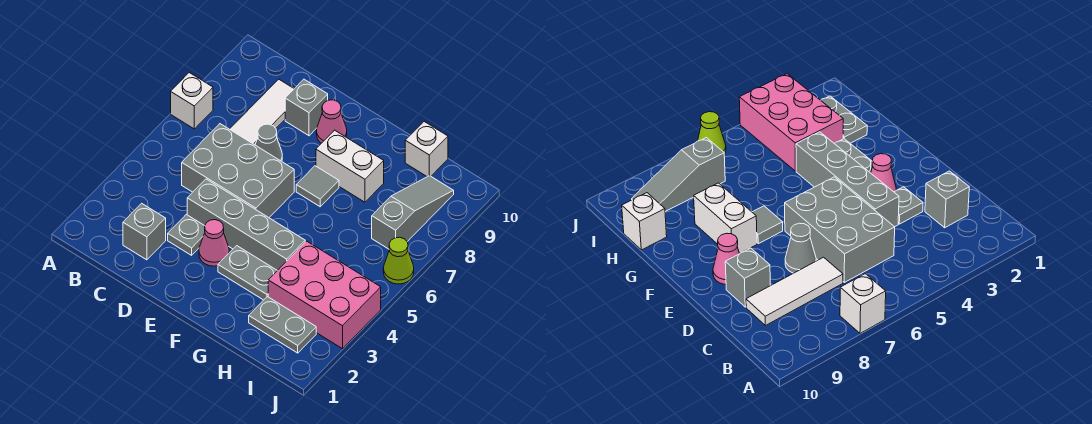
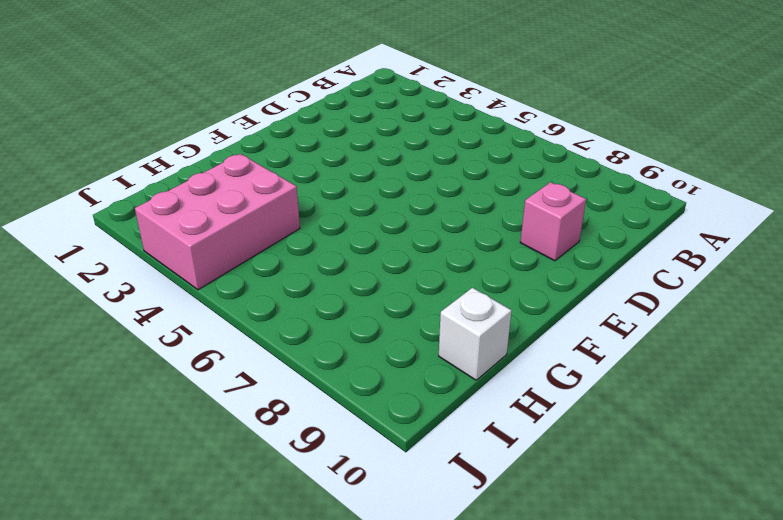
pink 1x1 brick [520,182,586,261] -> grey 1x1 brick [285,79,328,136]
none -> white 1x1 brick [171,73,213,129]
none -> grey 1x1 brick [123,203,166,260]
none -> grey 2x3 brick [182,124,294,218]

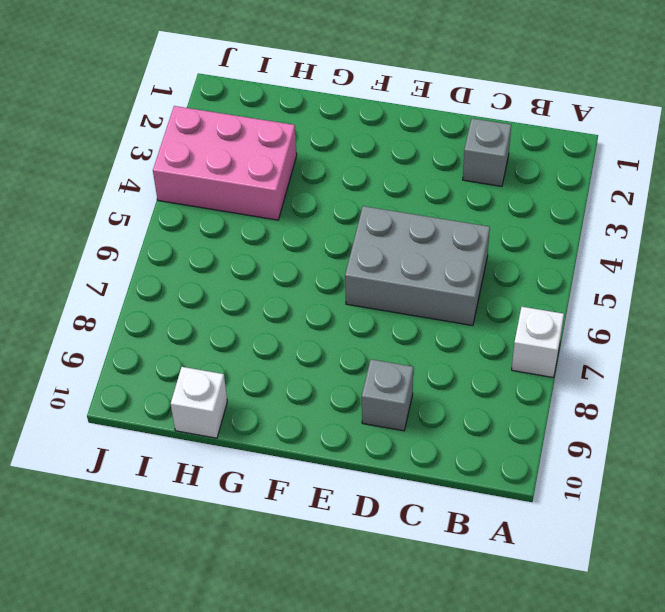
none -> white 1x3 tile [230,79,294,145]
none -> grey 1x1 plate [168,214,205,255]
none -> grey 1x4 brick [187,179,305,271]

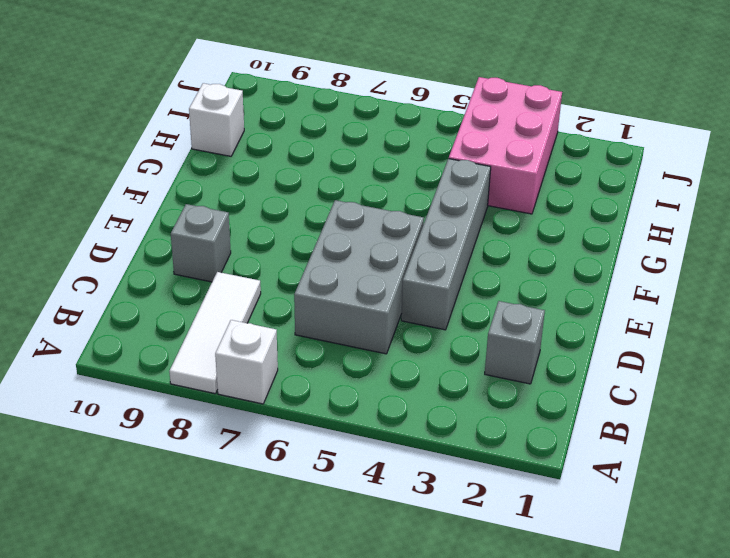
white 1x3 tile [169,272,261,394] -> white 1x3 tile turned to [230,79,294,145]
none -> grey 1x1 plate [168,214,205,255]
none -> grey 1x1 cone [255,124,282,161]
none -> pink 1x1 cone [199,220,229,266]

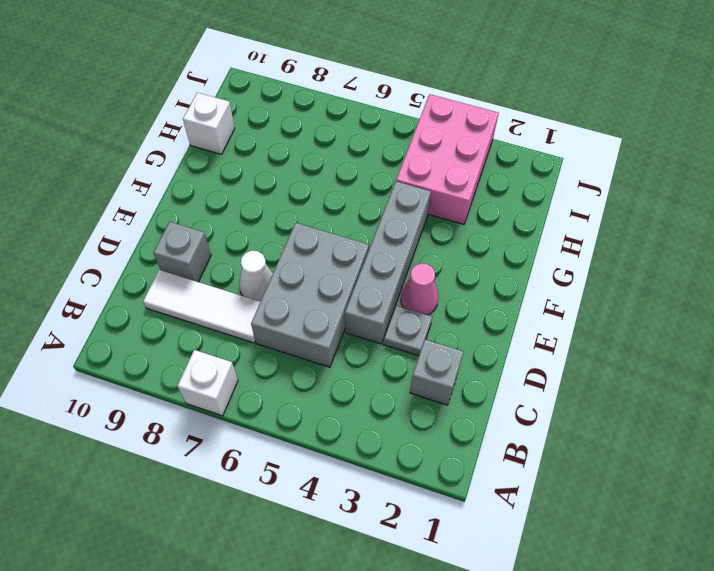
white 1x1 cone [239,251,273,302] -> grey 1x1 cone [255,124,282,161]
none -> pink 1x1 cone [316,100,347,143]
none -> grey 1x2 plate [218,246,277,300]
none -> grey 1x1 tile [296,166,339,207]

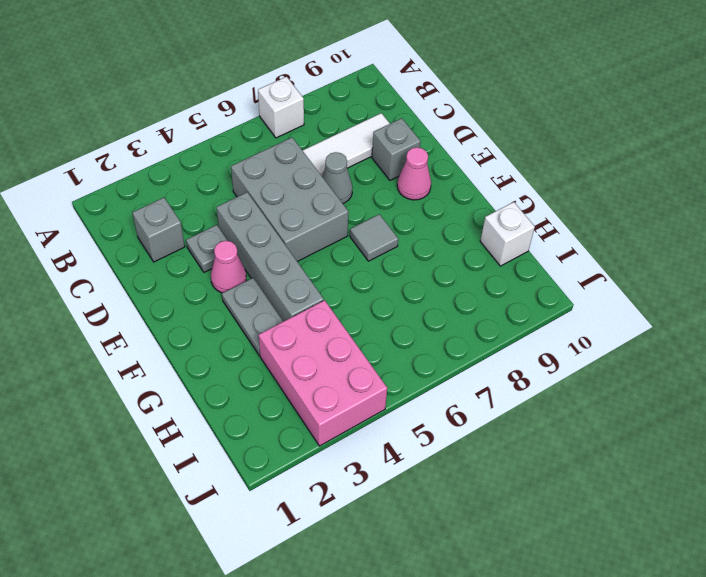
none -> white 1x2 brick [316,130,384,202]
none -> grey 1x2 plate [249,297,316,353]
none -> grey 1x3 slope [372,176,454,249]

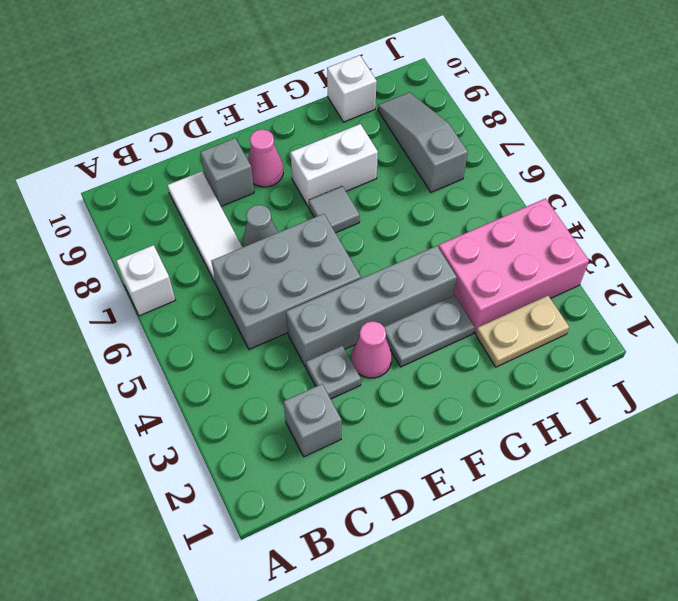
tan 1x2 plate [476,295,569,367] -> grey 1x2 plate [249,297,316,353]
none -> lime 1x1 cone [383,237,414,284]

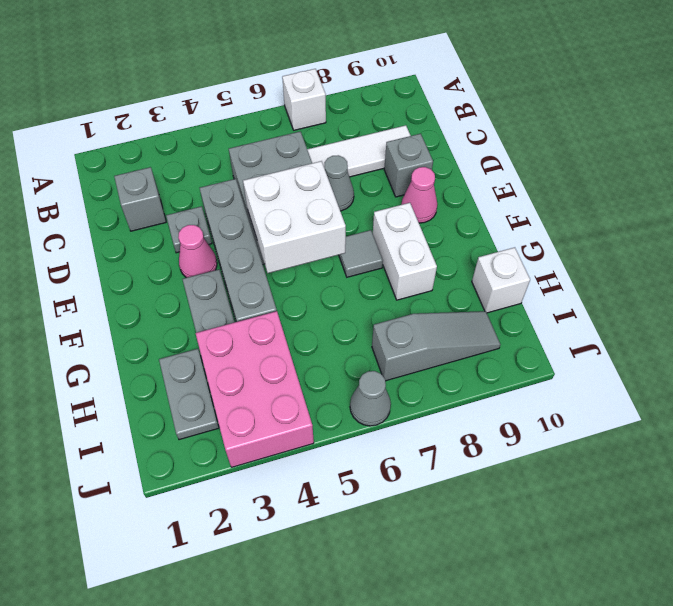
white 2x2 brick [243,161,346,273] -> none
grey 1x1 cone [350,371,391,426] -> lime 1x1 cone [383,237,414,284]

